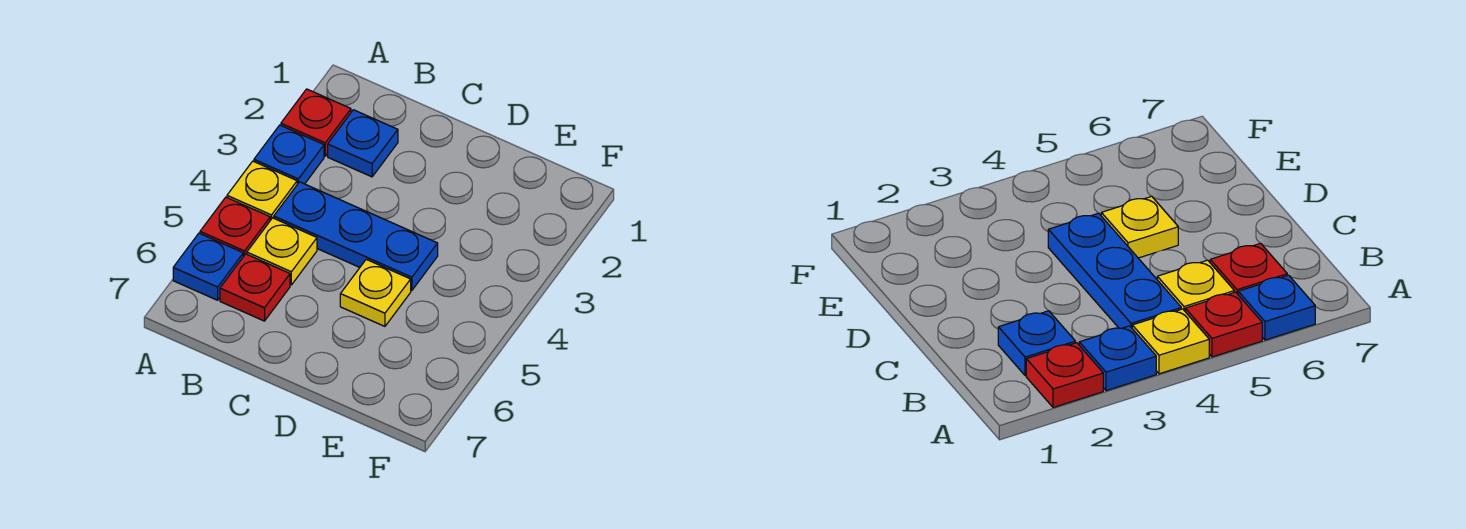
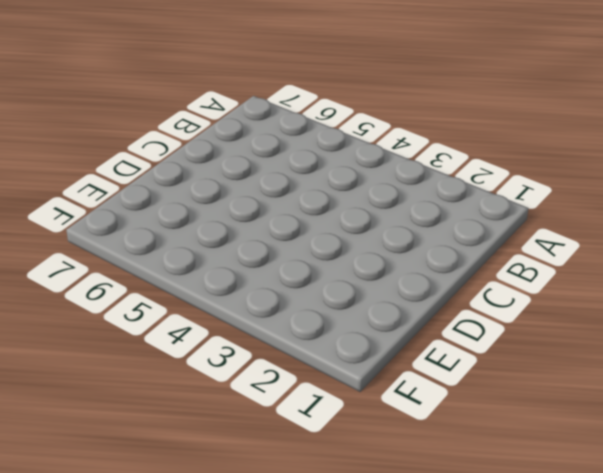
none -> red 1x1 plate [281,89,351,156]
none -> blue 1x1 plate [254,125,324,184]

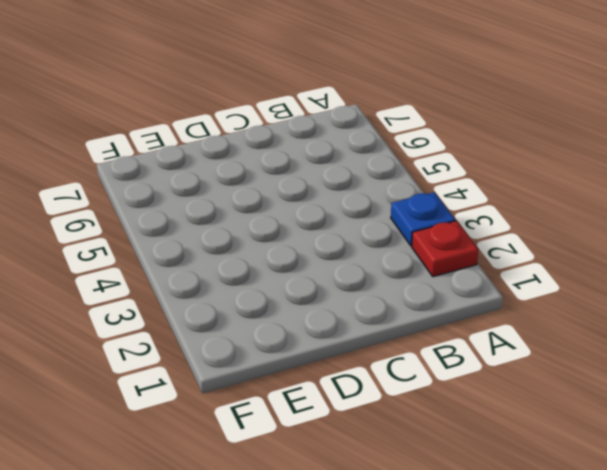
none -> yellow 1x1 plate [227,161,297,220]
none -> red 1x1 plate [200,197,270,257]

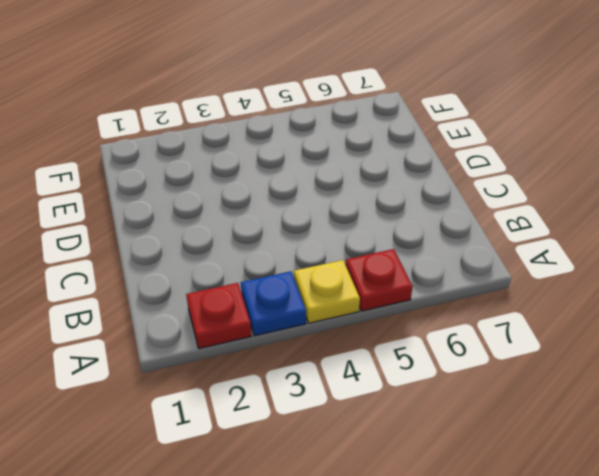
none -> blue 1x1 plate [173,233,243,300]
none -> blue 1x1 plate [328,110,398,177]

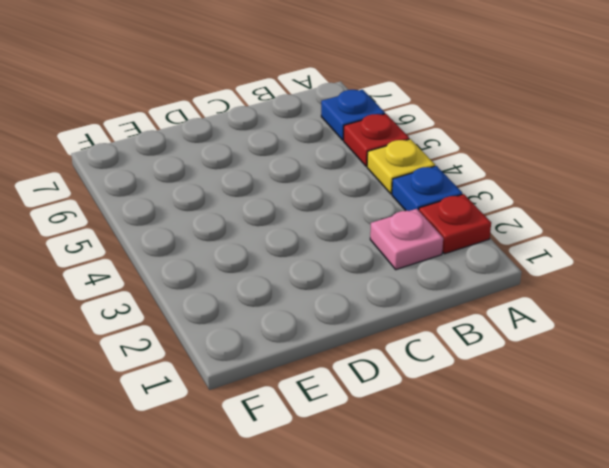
pink 1x1 plate [370,209,443,270] -> blue 1x1 plate [328,110,398,177]
none -> blue 1x3 plate [274,182,438,290]
none -> yellow 1x1 plate [247,218,317,285]

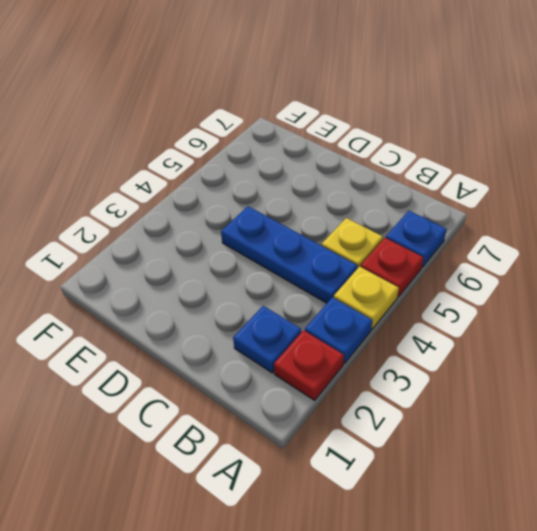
none -> red 1x1 plate [220,254,290,321]
none -> yellow 1x1 plate [340,259,411,326]

